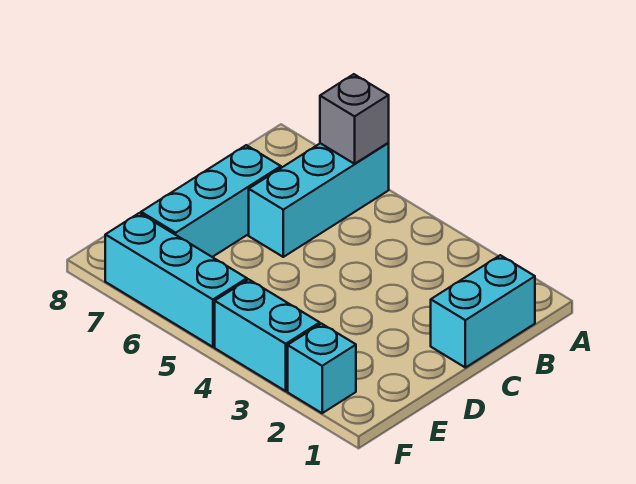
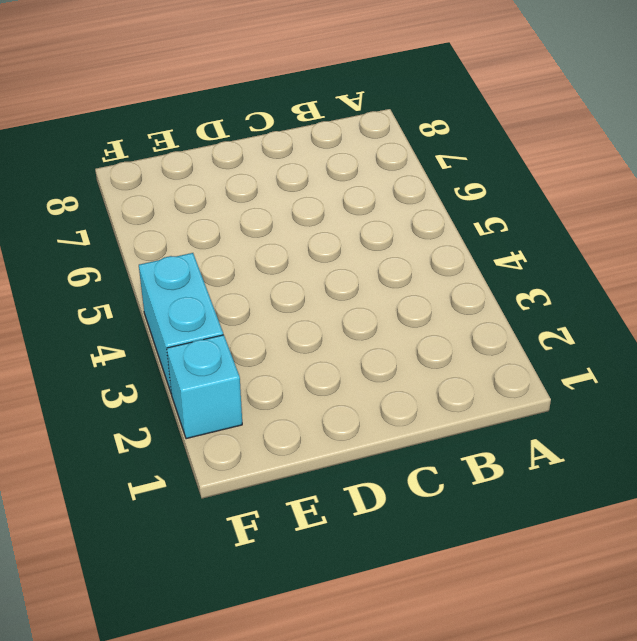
none -> cyan 1x3 brick [249,143,389,257]
none -> cyan 1x2 brick [431,255,535,368]

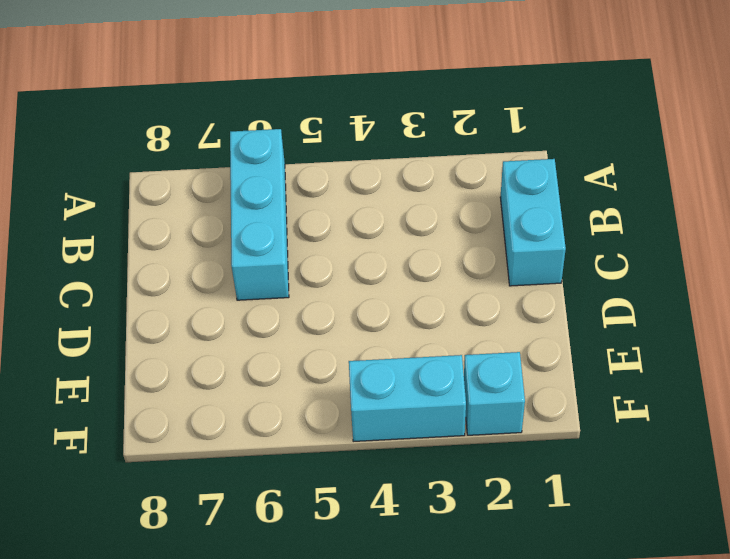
none -> cyan 1x3 brick [141,145,281,257]
none -> cyan 1x3 brick [105,213,247,347]

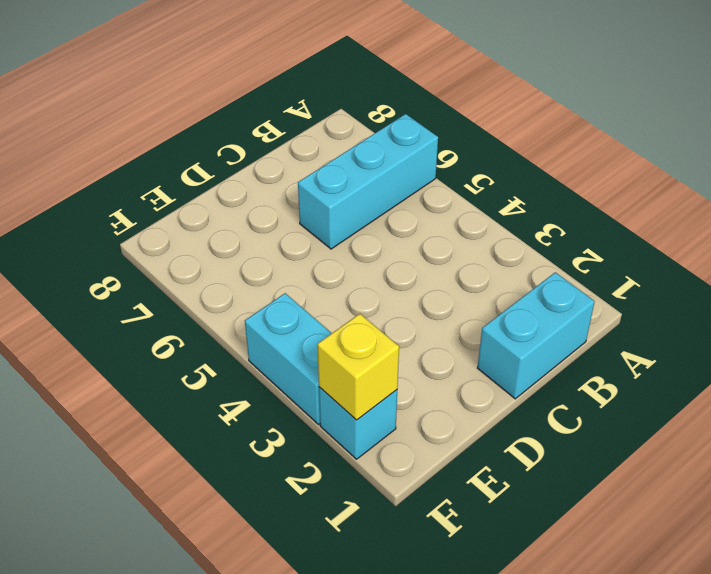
yellow 1x1 brick [317,314,399,420] -> none
none -> cyan 1x3 brick [141,145,281,257]
none -> cyan 1x3 brick [105,213,247,347]

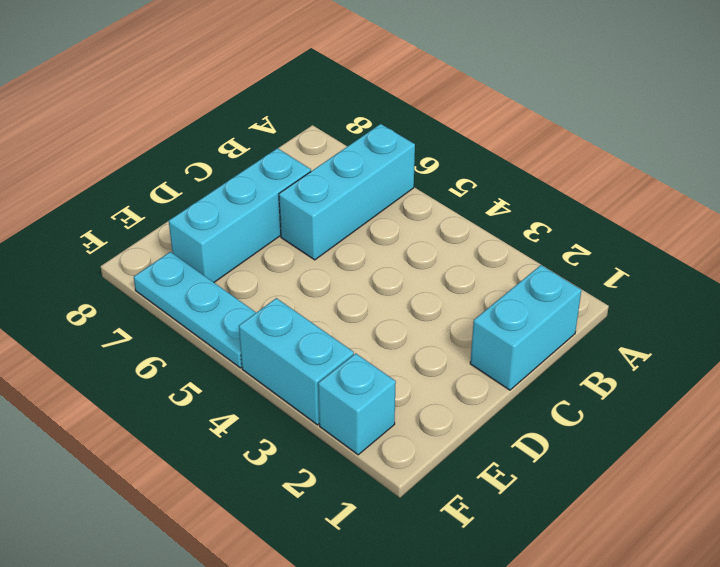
cyan 1x3 plate [134,252,256,368] -> cyan 1x3 brick [105,213,247,347]
none -> grey 1x1 brick [320,74,389,164]

